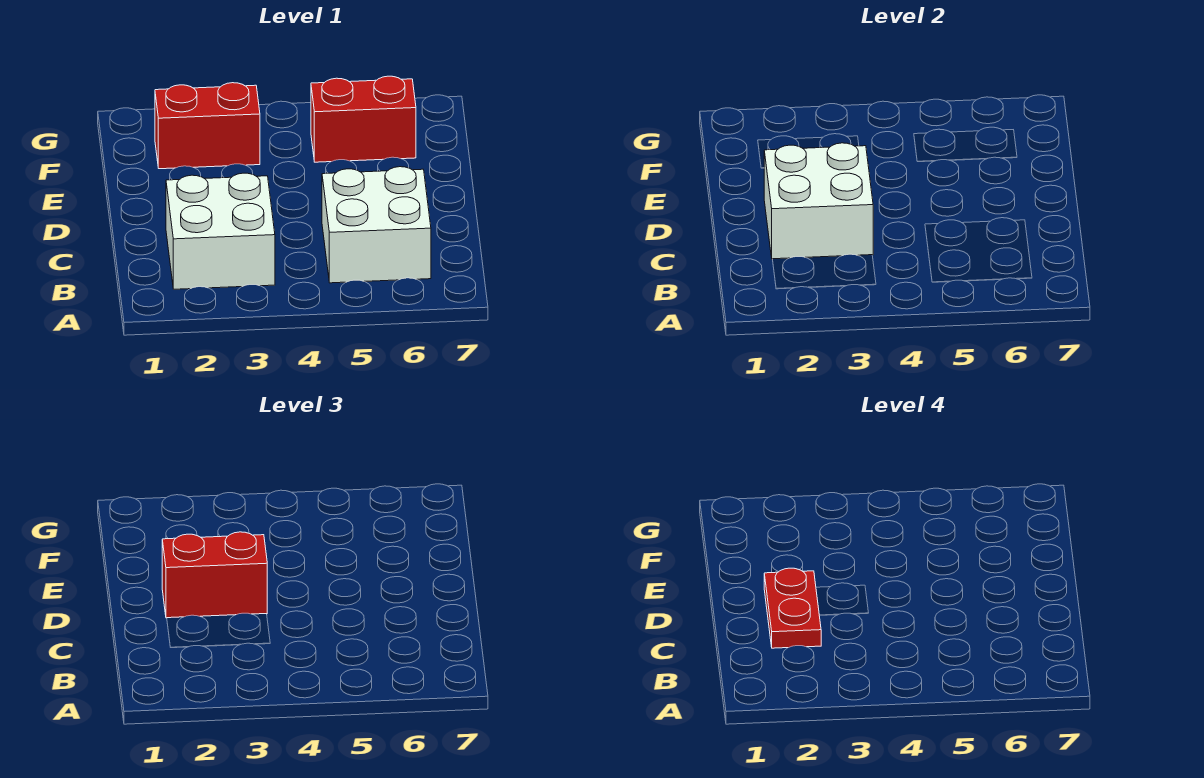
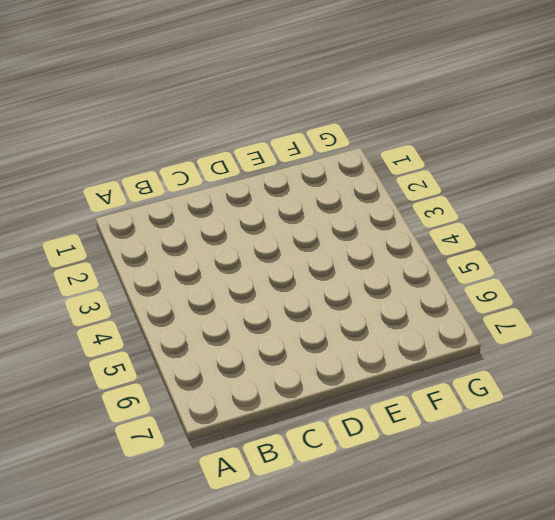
none -> white 2x2 brick [166,173,275,289]
none -> white 2x2 brick [322,167,431,283]

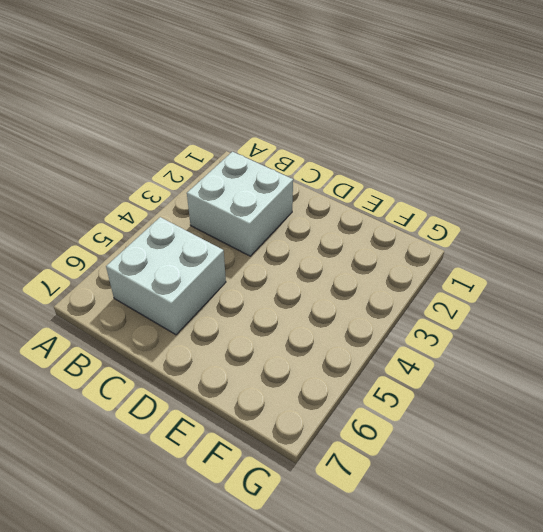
none -> red 1x2 brick [155,83,260,169]
none -> red 1x2 brick [311,76,416,162]

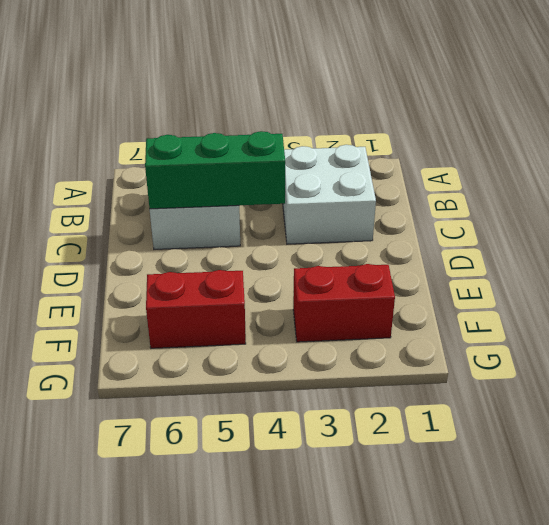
green 1x3 brick [145,131,285,209] -> none
none -> white 2x2 brick [764,143,873,259]
none -> red 1x2 brick [162,532,267,618]

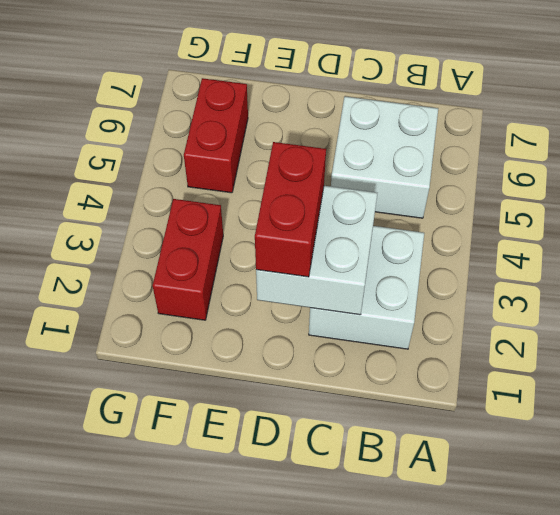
none -> red 1x2 plate [764,568,821,648]

